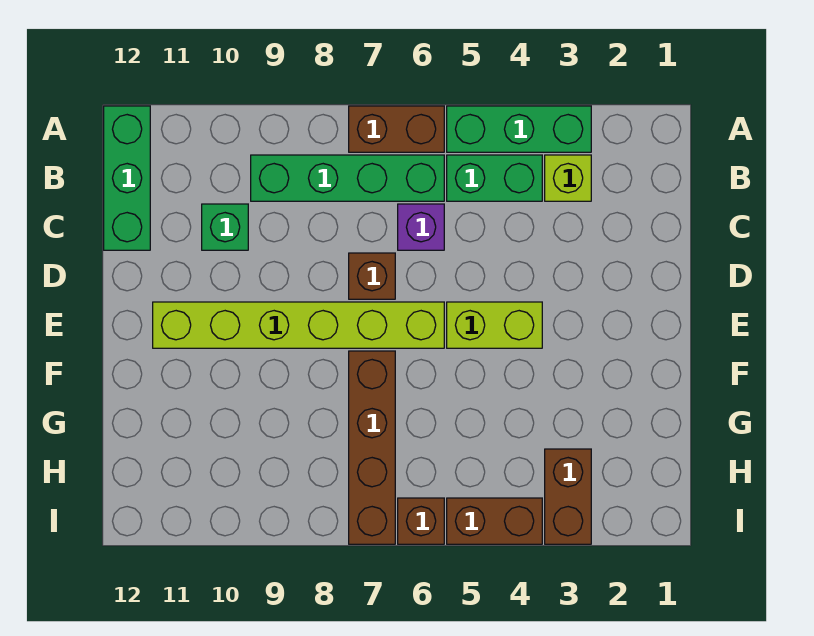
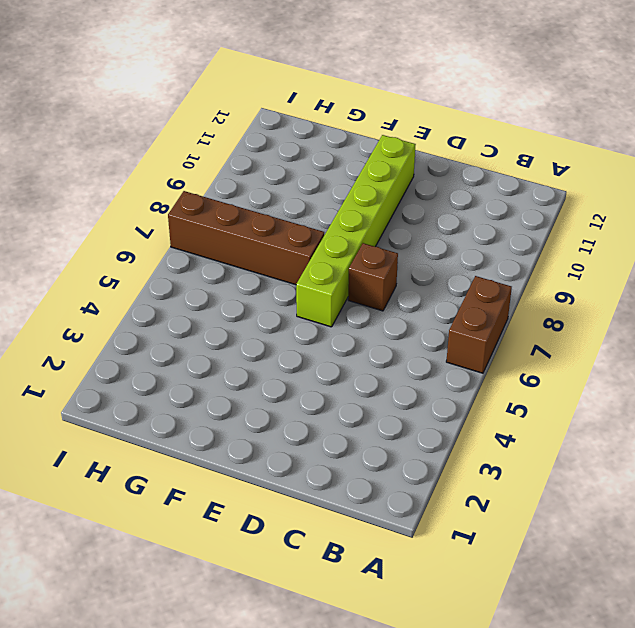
none -> green 1x3 brick [447,106,591,152]
none -> green 1x3 brick [104,106,150,250]
none -> lime 1x1 brick [545,155,591,201]

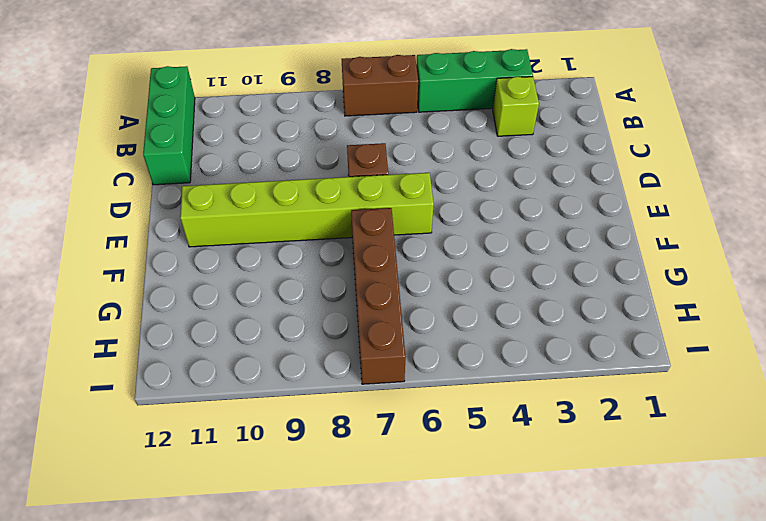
none -> green 1x2 brick [447,155,542,201]
none -> green 1x4 brick [251,155,444,201]
none -> purple 1x1 brick [398,204,444,250]

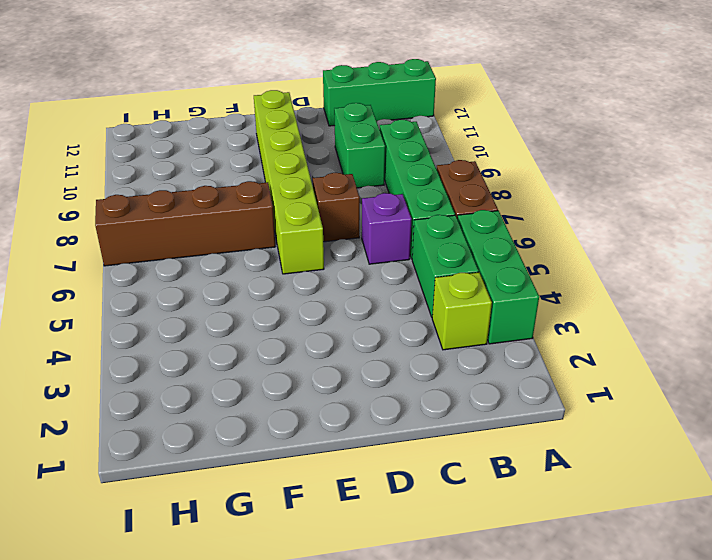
green 1x2 brick [334,103,385,188] -> green 1x1 brick [202,204,248,250]
none -> lime 1x2 brick [447,302,542,348]
none -> brown 1x2 brick [545,449,591,544]
none -> brown 1x2 brick [447,498,542,544]

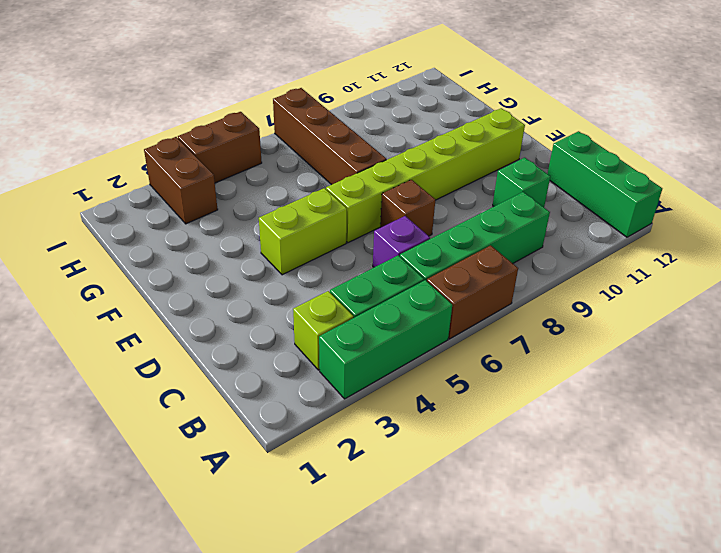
none -> brown 1x1 brick [398,498,444,544]

